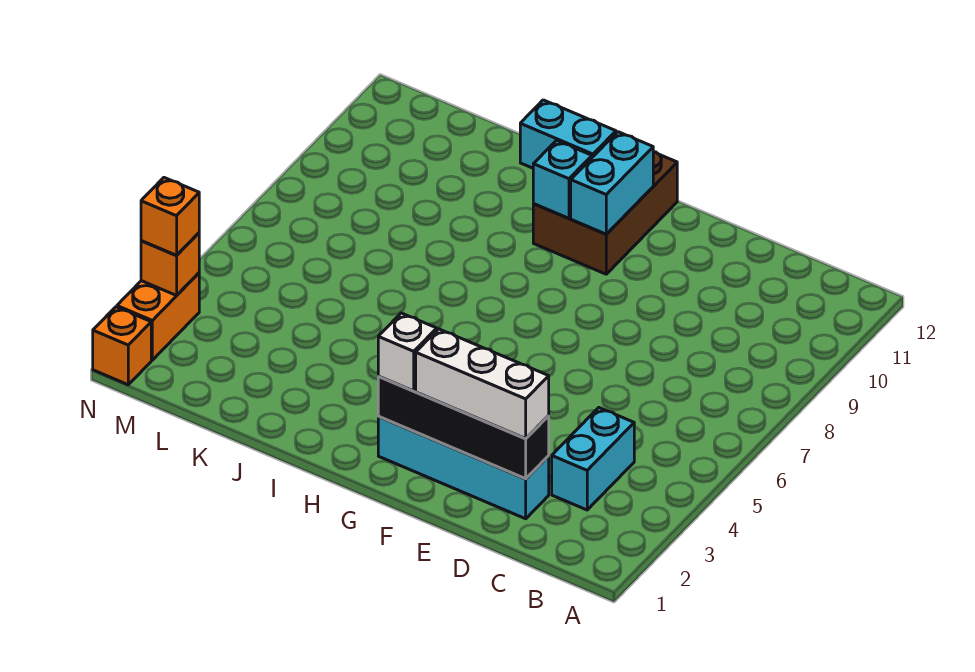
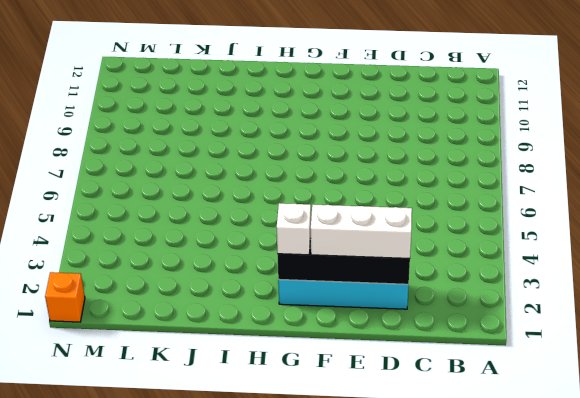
none -> cyan 1x2 brick [552,408,634,510]
none -> brown 2x3 brick [533,151,677,274]
none -> orange 1x2 brick [117,273,199,360]

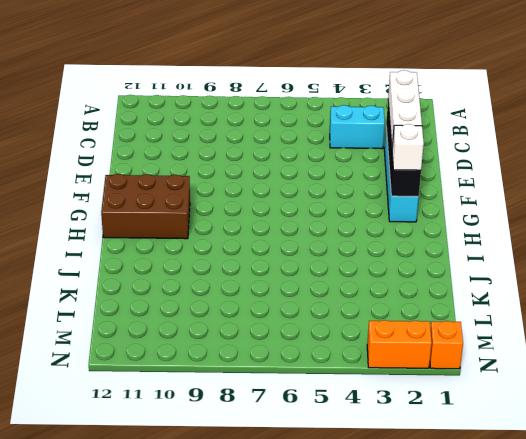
none -> cyan 1x2 brick [571,132,653,234]
none -> cyan 1x1 brick [533,141,592,218]
none -> cyan 1x2 brick [520,100,616,168]

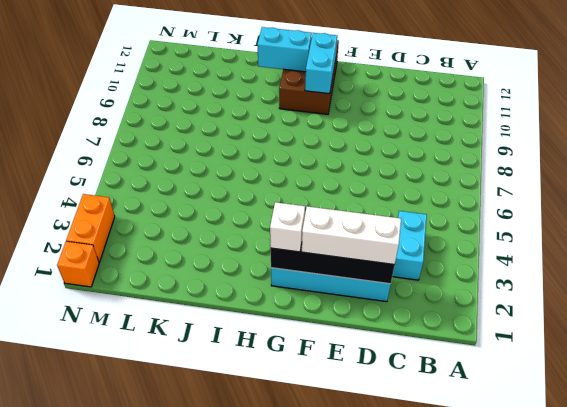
none -> cyan 1x1 brick [533,141,592,218]
none -> orange 1x1 brick [141,233,199,295]
none -> orange 1x1 brick [141,178,199,256]

